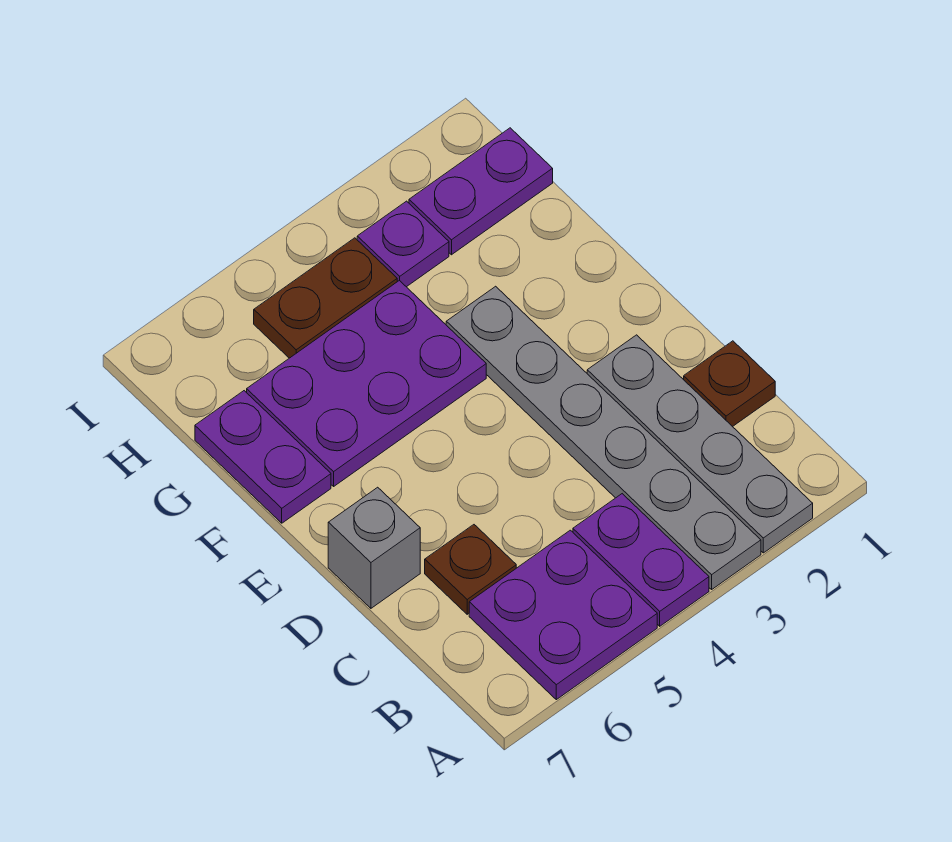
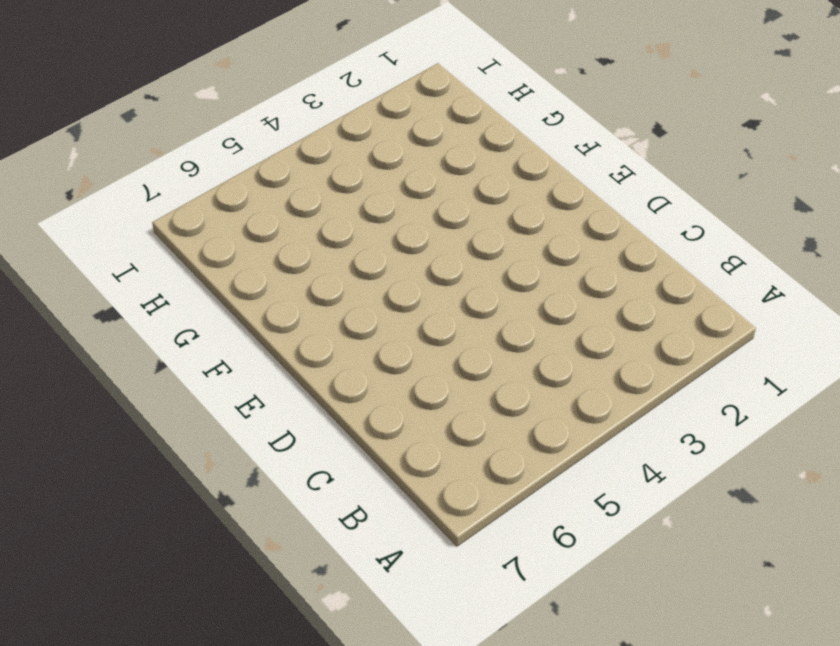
none -> grey 1x4 plate [587,335,813,553]
none -> grey 1x6 plate [446,286,761,589]
none -> purple 1x2 plate [573,494,709,626]

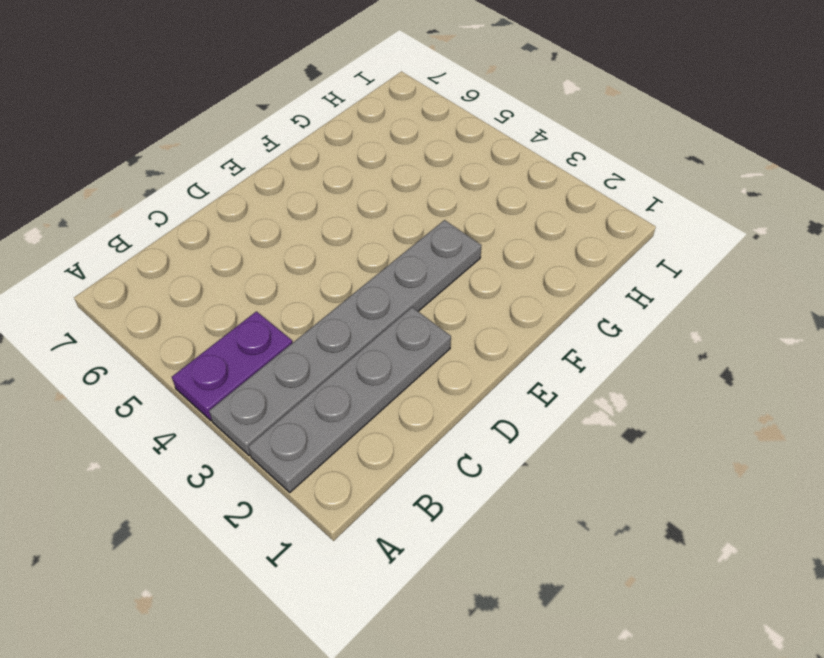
none -> purple 2x2 plate [469,530,657,700]
none -> brown 1x1 plate [684,341,775,427]
none -> brown 1x1 plate [425,525,516,614]

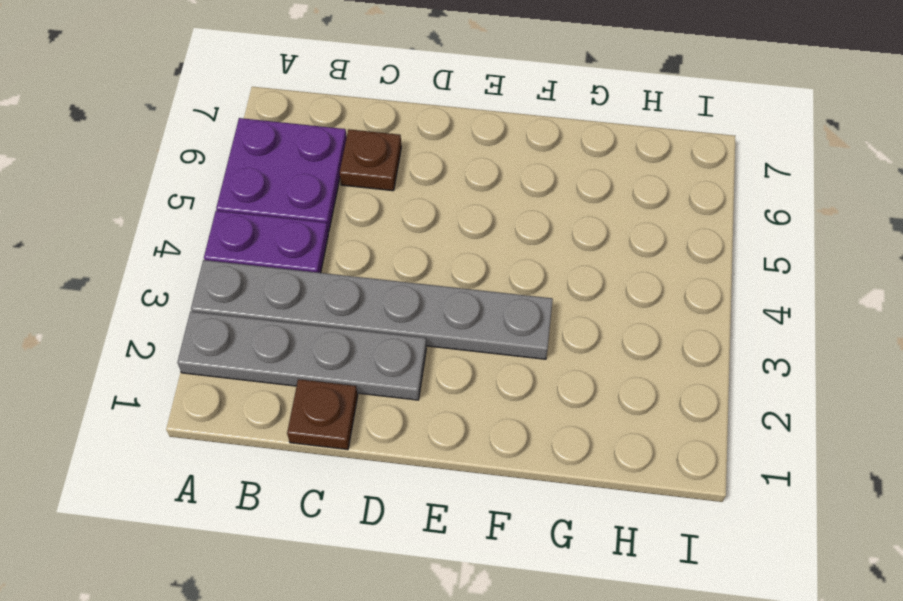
none -> grey 1x1 brick [328,487,420,608]
none -> purple 2x3 plate [247,280,486,486]
none -> purple 1x2 plate [195,391,331,523]

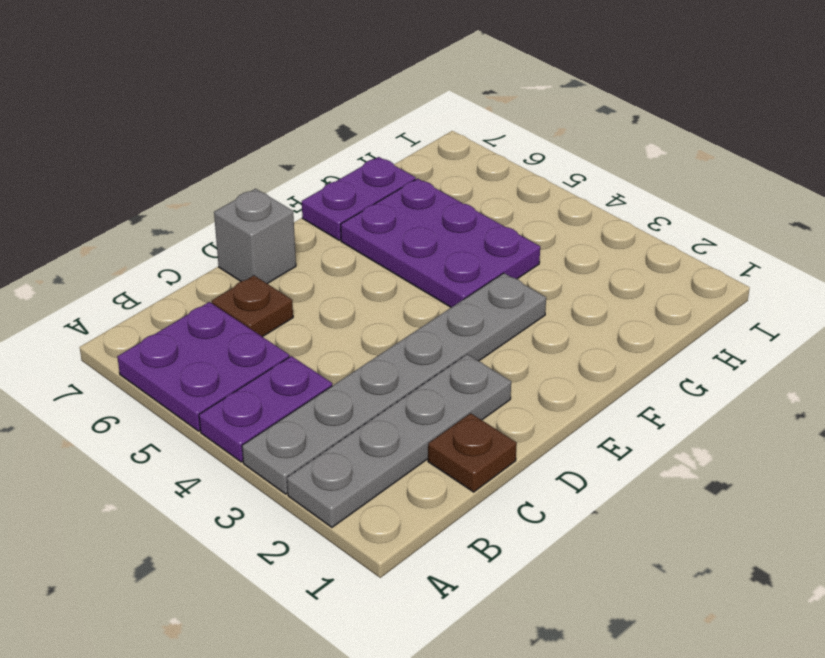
none -> purple 1x2 plate [409,128,553,255]
none -> purple 1x1 plate [357,201,449,287]
none -> brown 1x2 plate [254,238,397,358]

